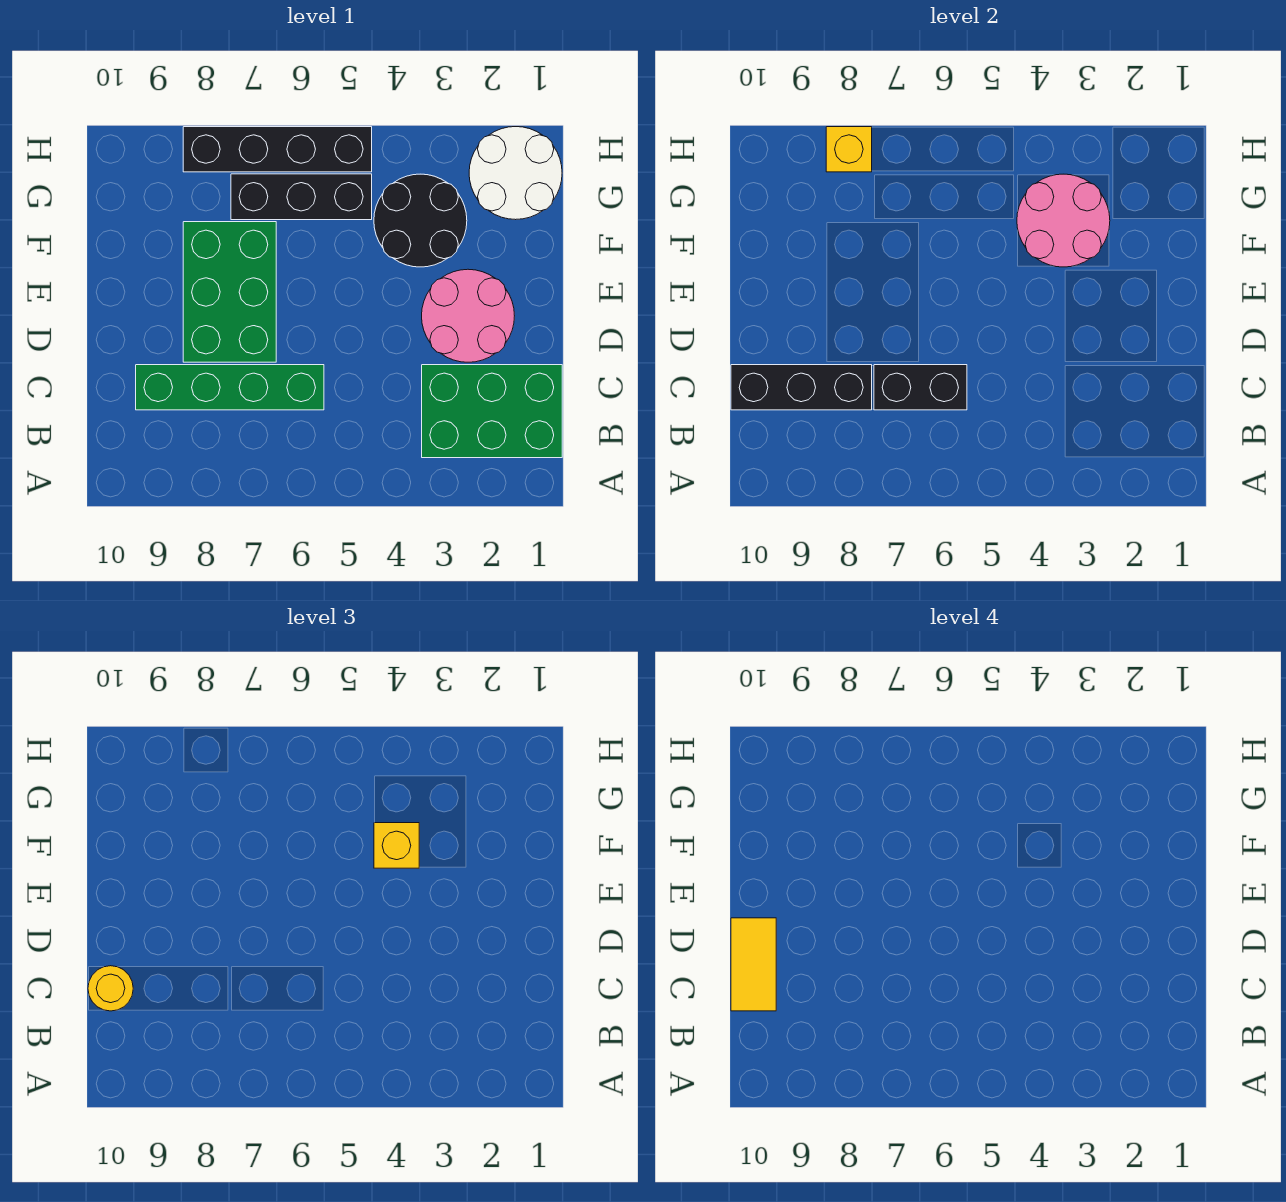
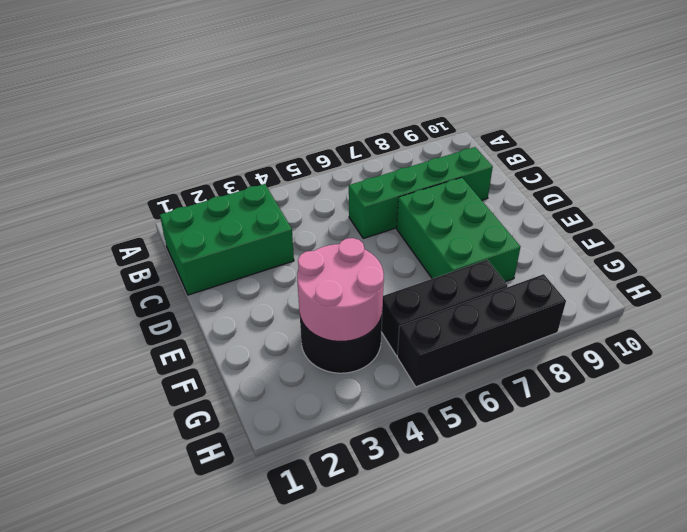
none -> pink 2x2 round brick [422,269,514,362]
none -> white 2x2 round brick [469,127,562,220]
none -> black 1x2 brick [874,365,967,410]

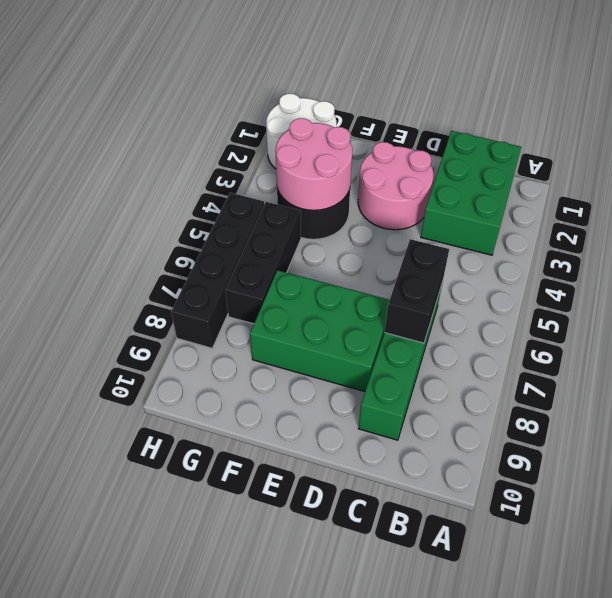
none -> black 1x3 brick [731,365,872,410]
none -> yellow 1x1 brick [826,127,872,172]
none -> yellow 1x1 round brick [88,966,133,1011]

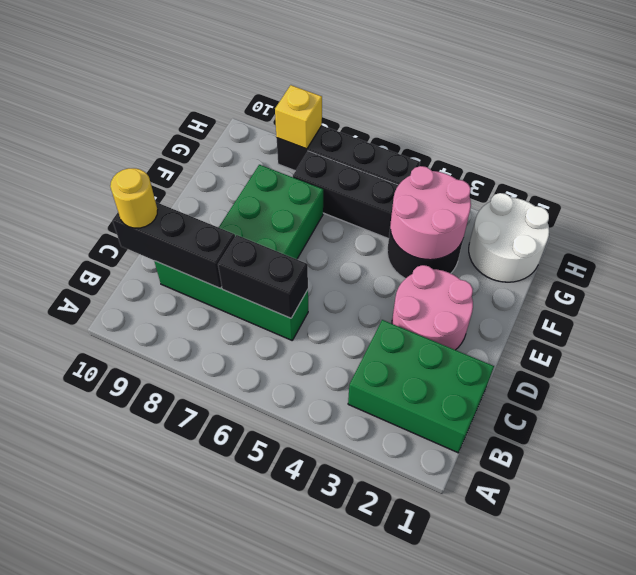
none -> yellow 1x1 brick [374,823,419,868]
none -> yellow 1x2 tile [731,918,776,1011]

